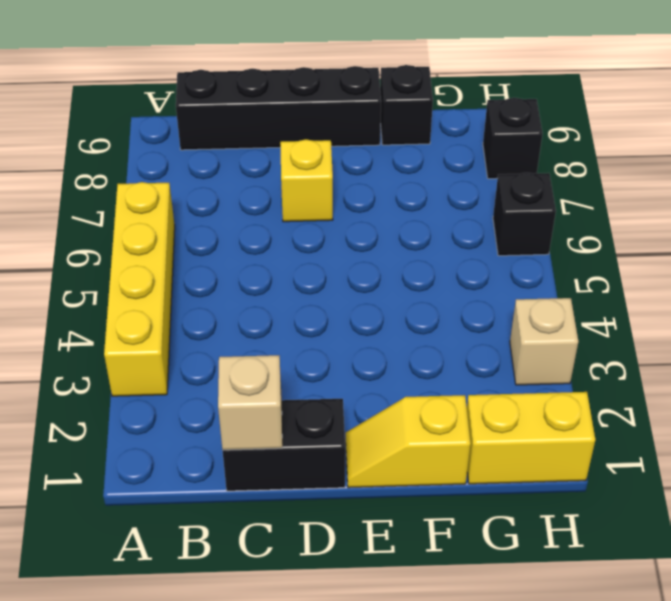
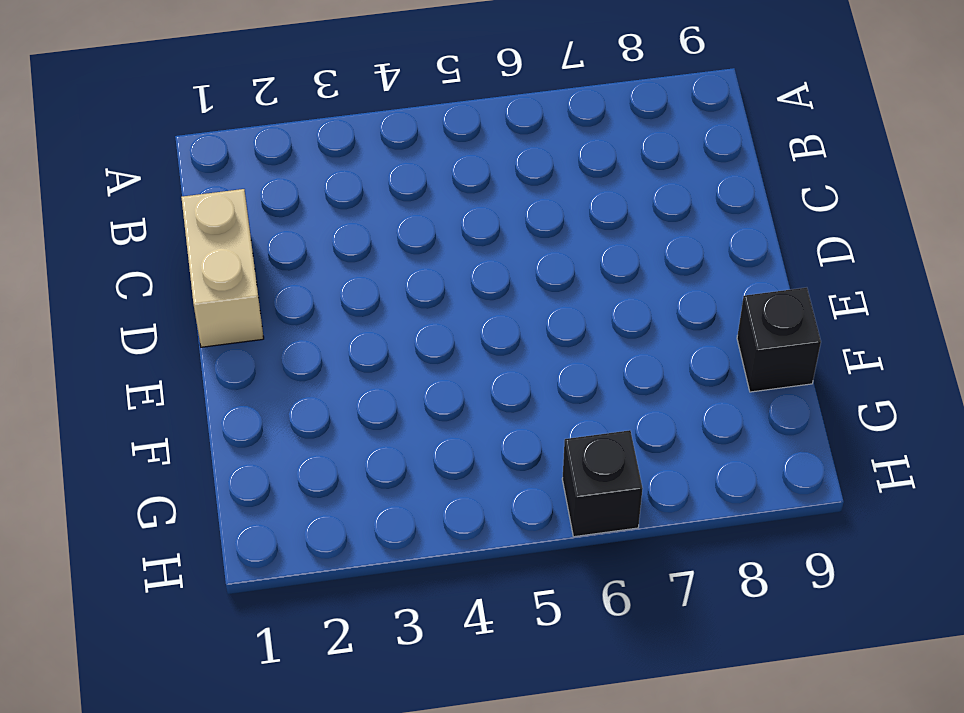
tan 1x2 brick [181,189,264,347] -> black 1x2 brick [222,399,345,491]
none -> yellow 1x4 brick [104,182,175,396]
none -> black 1x4 brick [176,66,381,150]

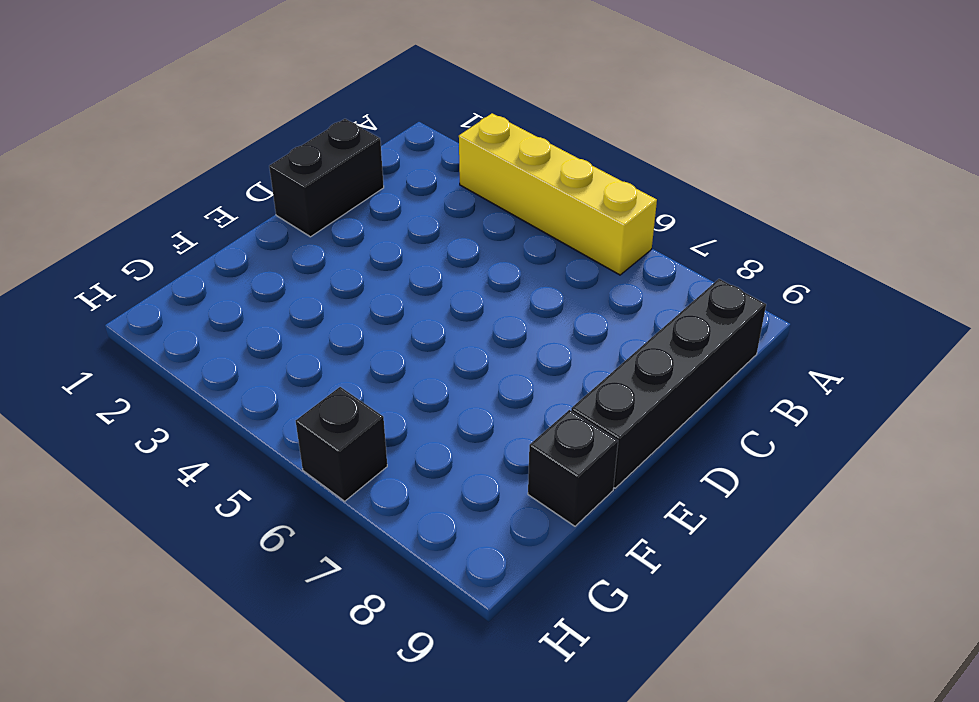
none -> yellow 1x1 brick [280,139,333,222]
none -> yellow 1x2 slope [346,395,471,488]

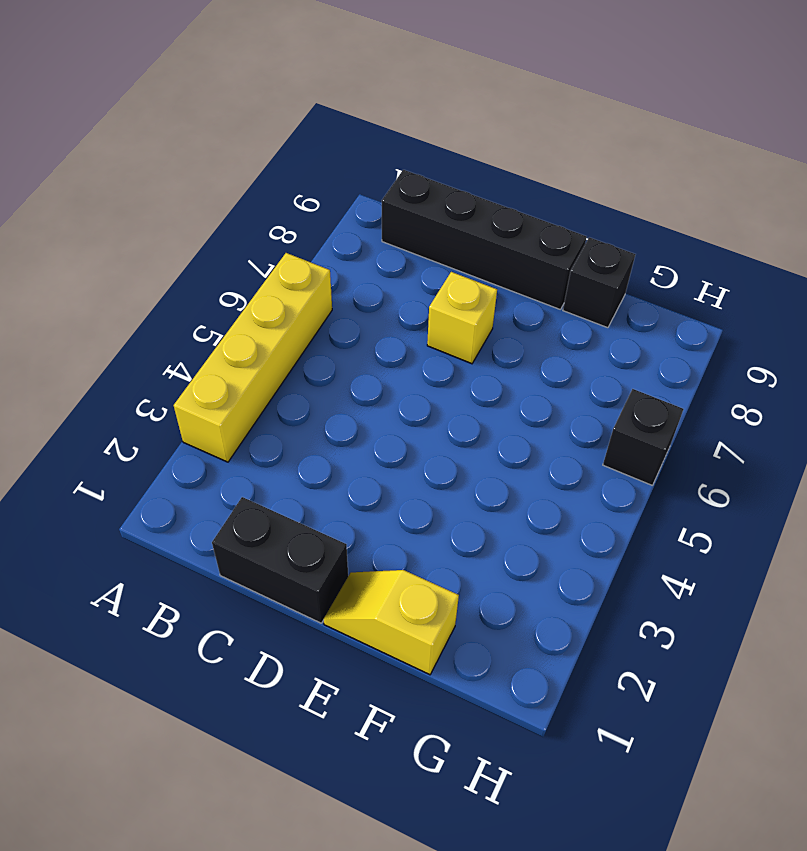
none -> yellow 1x2 brick [467,392,595,484]
none -> tan 1x1 brick [510,298,578,385]

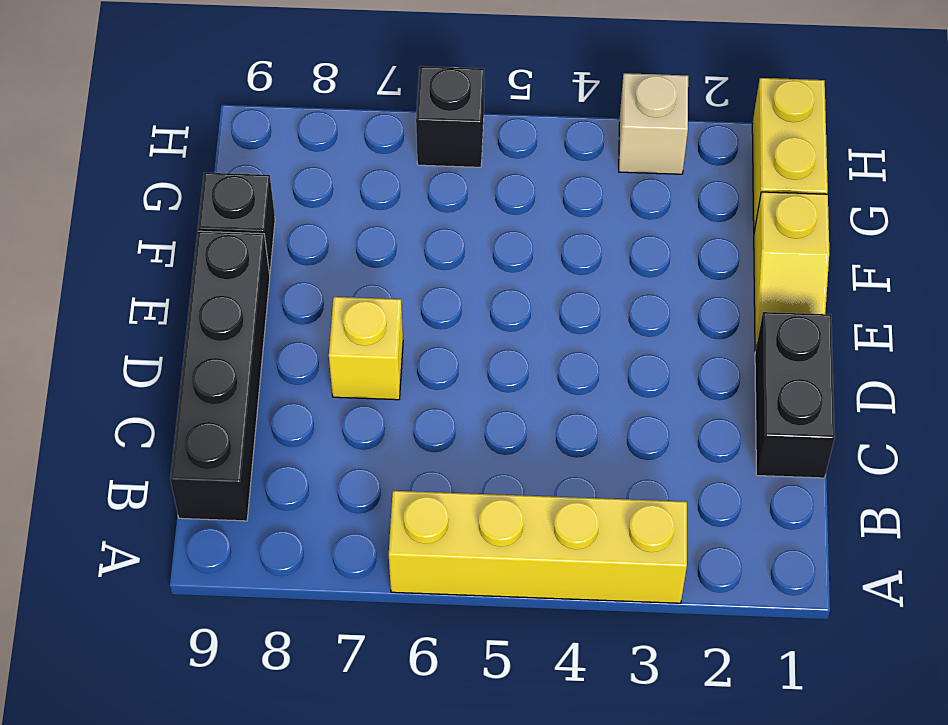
none -> black 1x1 brick [483,98,543,179]
none -> tan 1x1 brick [218,355,282,450]

